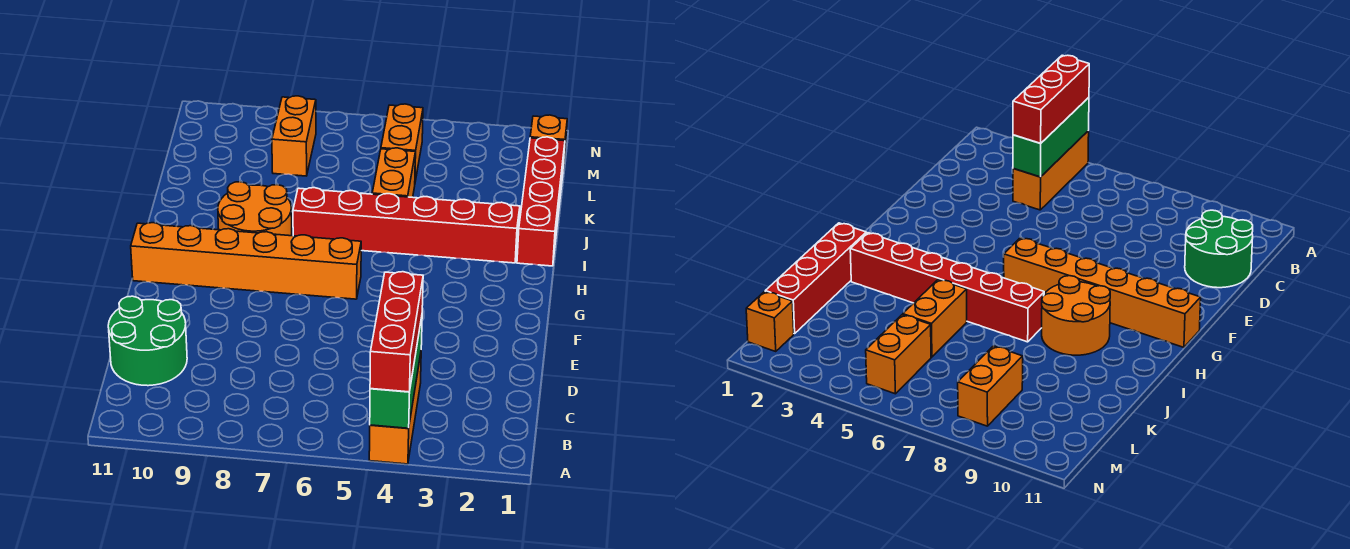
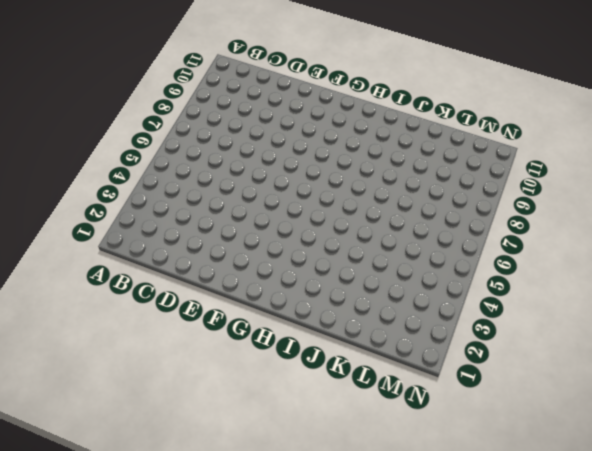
none -> orange 1x3 brick [369,354,421,464]
none -> green 2x2 round brick [108,296,187,386]
none -> orange 1x6 brick [131,223,361,299]

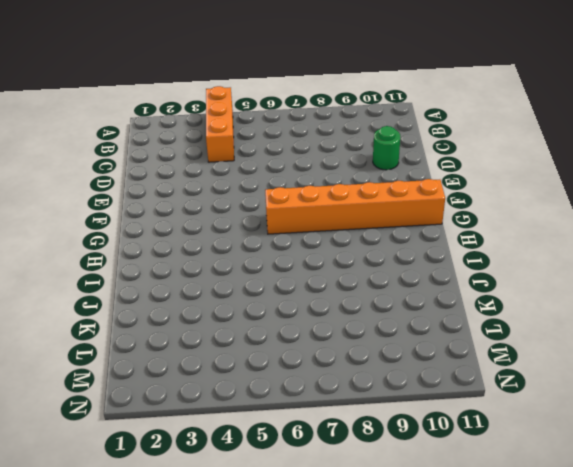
green 1x1 round brick [373,126,400,170] -> green 2x2 round brick [108,296,187,386]
none -> orange 2x2 round brick [218,182,292,236]
none -> red 1x4 brick [517,137,565,266]
none -> red 1x6 brick [293,188,520,263]

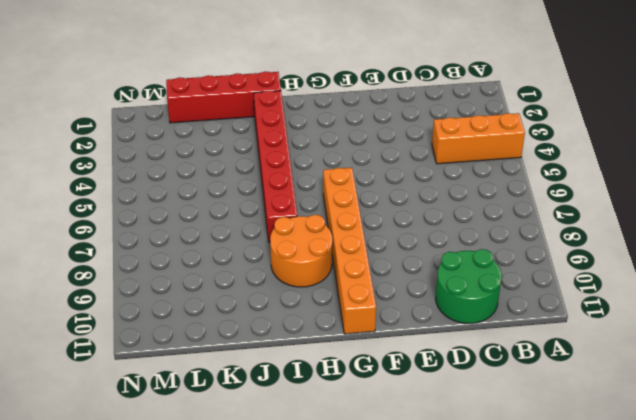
none -> orange 1x2 brick [372,148,415,197]
none -> orange 1x2 brick [381,104,423,181]
none -> orange 1x2 brick [272,96,316,176]

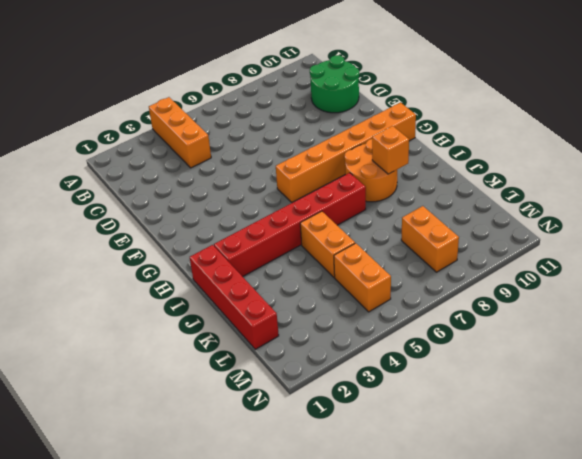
orange 1x1 brick [372,126,409,174] -> orange 1x1 brick moved to [530,115,567,168]
none -> green 1x3 brick [370,317,422,428]
none -> red 1x3 brick [370,272,423,392]

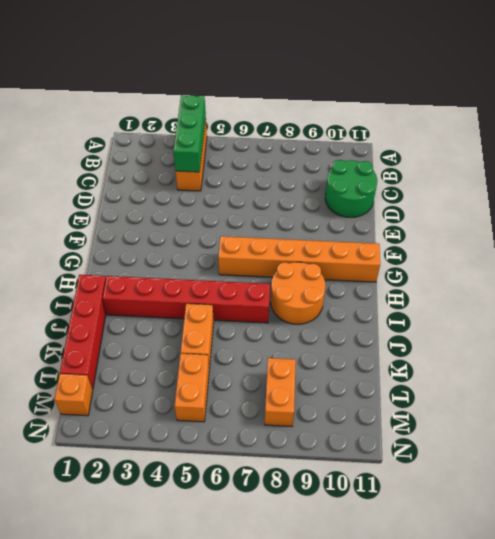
none -> red 1x3 brick [370,272,423,392]

